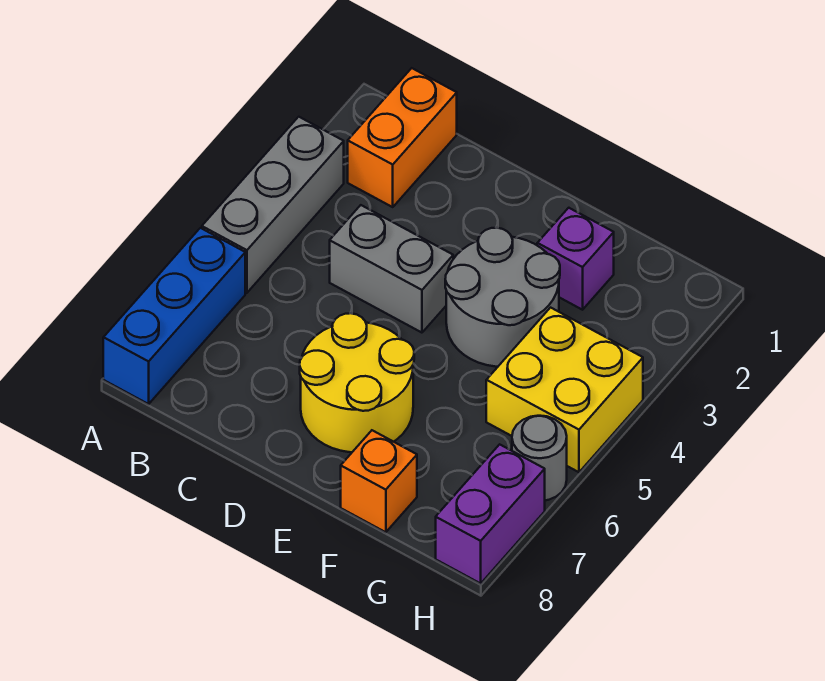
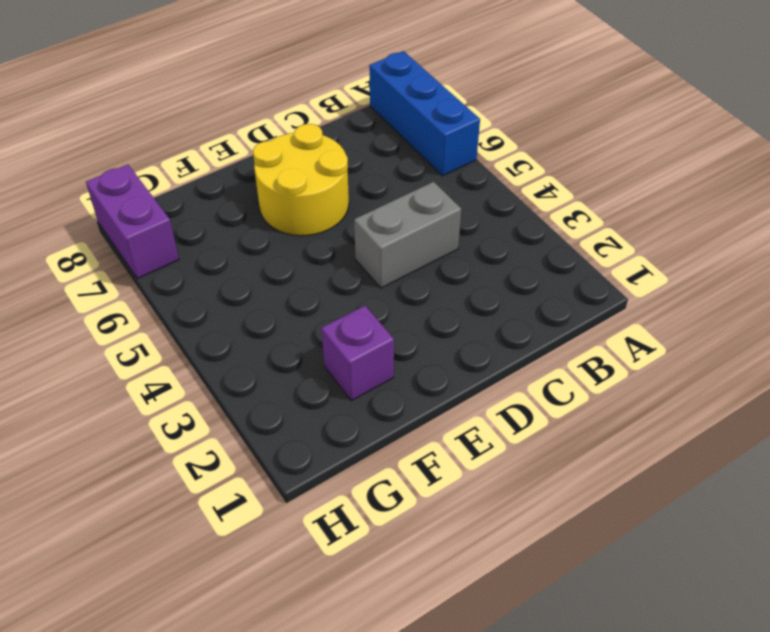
none -> grey 1x3 brick [202,117,344,293]
none -> orange 1x2 brick [348,68,457,207]

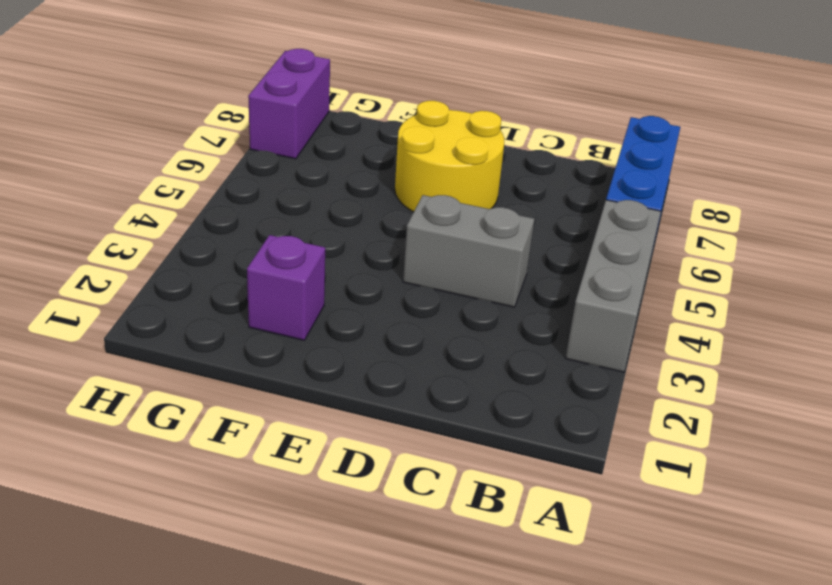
none -> orange 1x2 brick [348,68,457,207]
none -> grey 2x2 round brick [445,228,560,367]

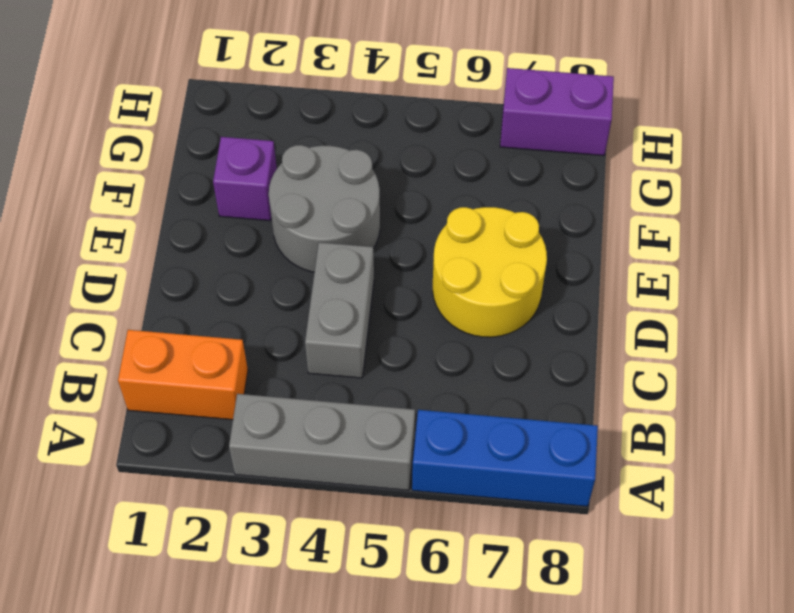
none -> orange 1x1 brick [341,430,417,532]
none -> yellow 2x2 brick [486,308,643,472]

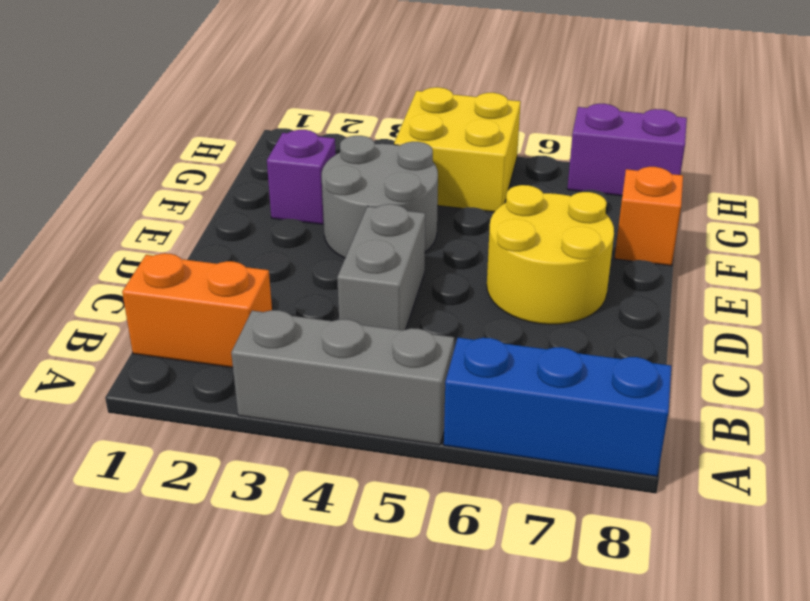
none -> grey 1x1 round brick [512,416,567,500]

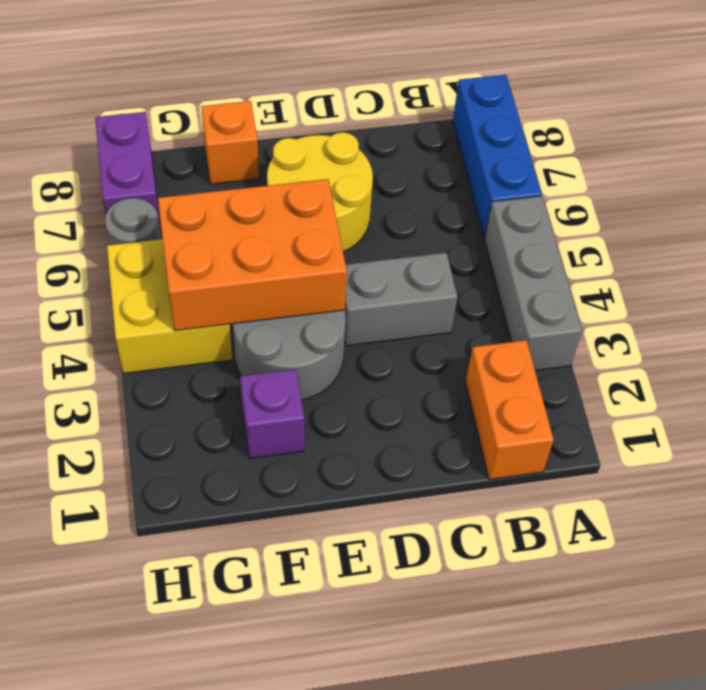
orange 2x3 brick [158,179,347,331] -> none

